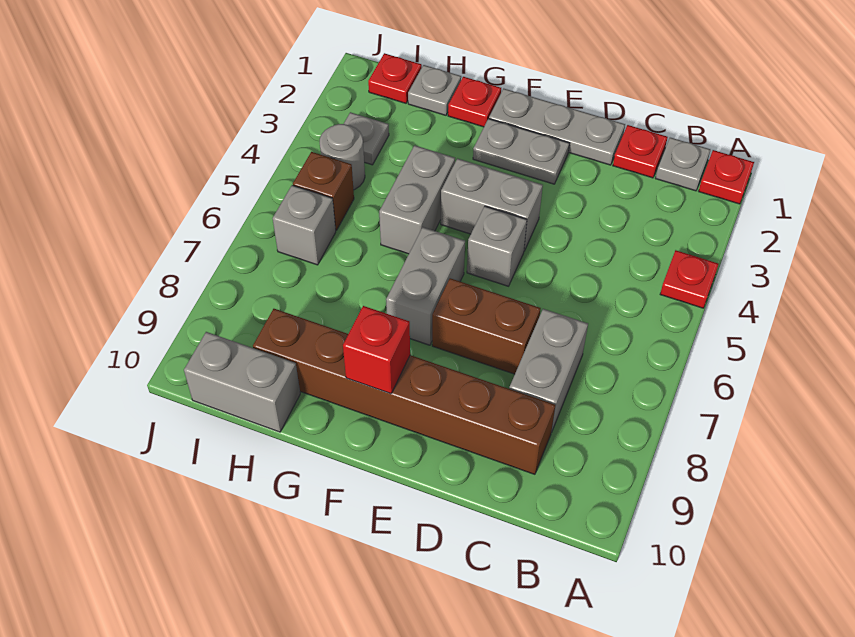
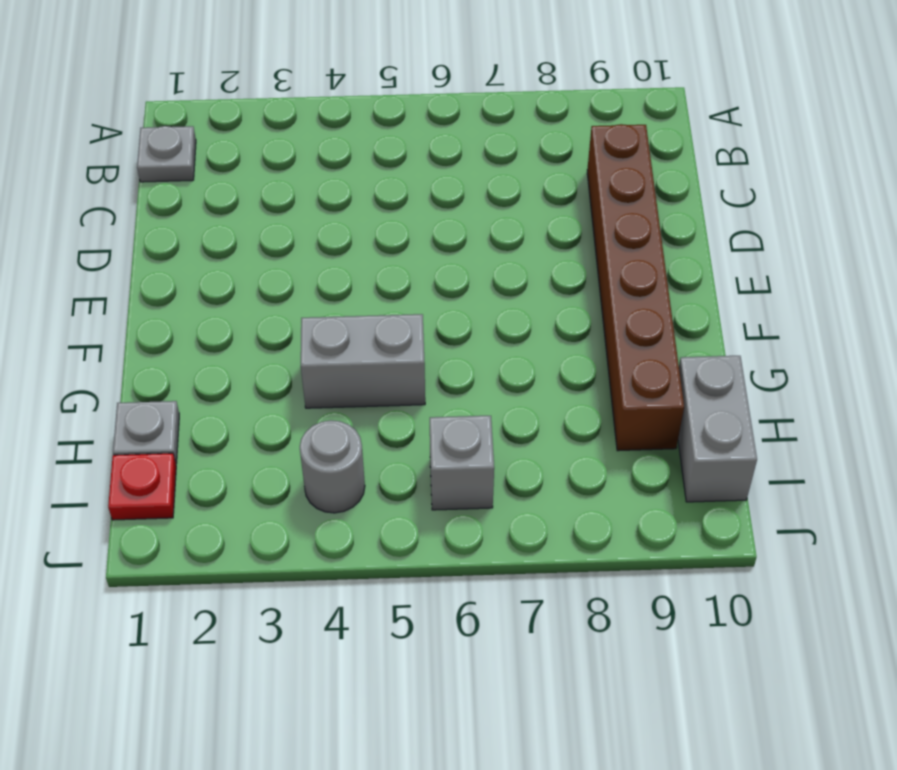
none -> red 1x1 plate [699,150,754,204]
none -> red 1x1 plate [660,250,719,308]
none -> red 1x1 plate [613,125,668,178]

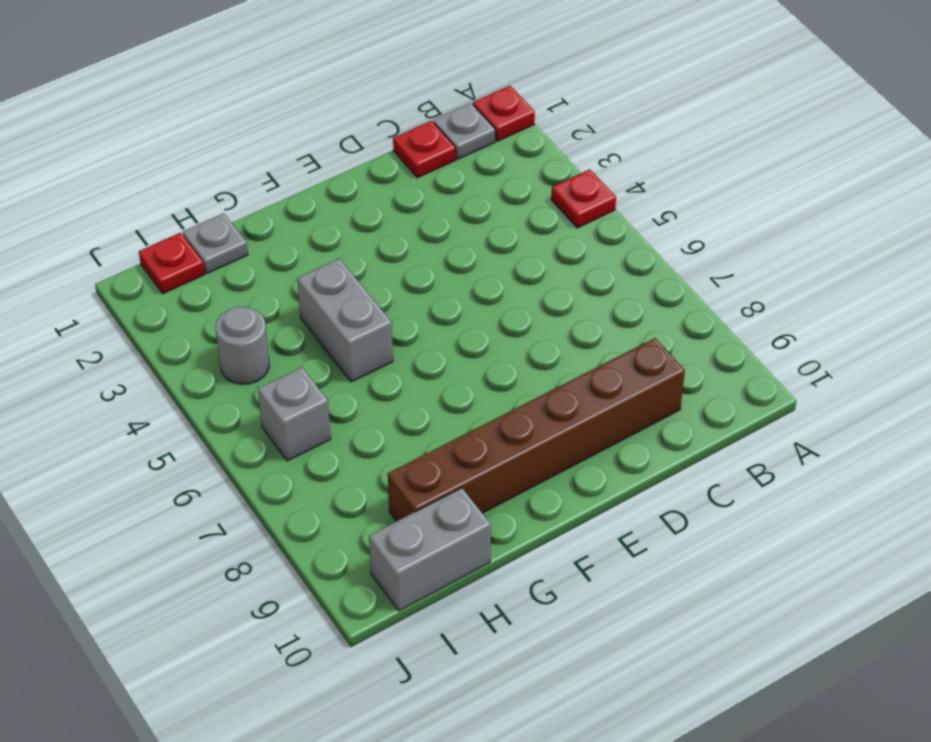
none -> grey 1x2 brick [509,309,588,432]
none -> grey 1x3 plate [489,89,625,165]
none -> brown 1x2 brick [432,278,541,374]

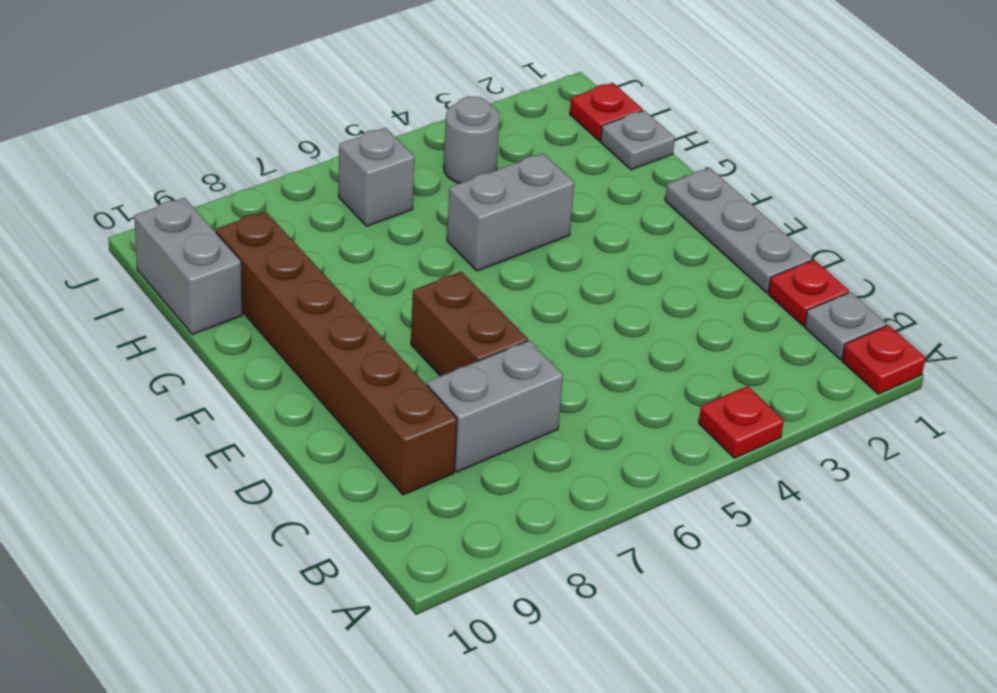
none -> grey 1x2 plate [473,119,569,184]
none -> grey 1x2 brick [441,159,543,251]
none -> grey 1x1 brick [467,206,527,286]

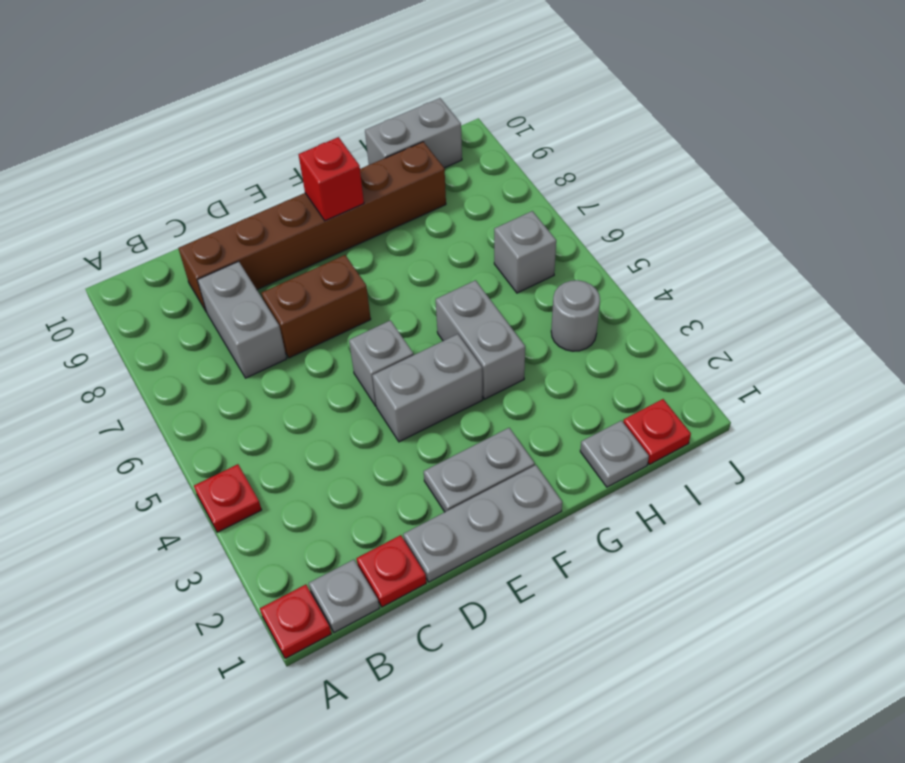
none -> grey 1x2 brick [386,227,465,345]
none -> red 1x1 plate [448,77,501,127]
none -> grey 1x1 plate [344,112,389,165]

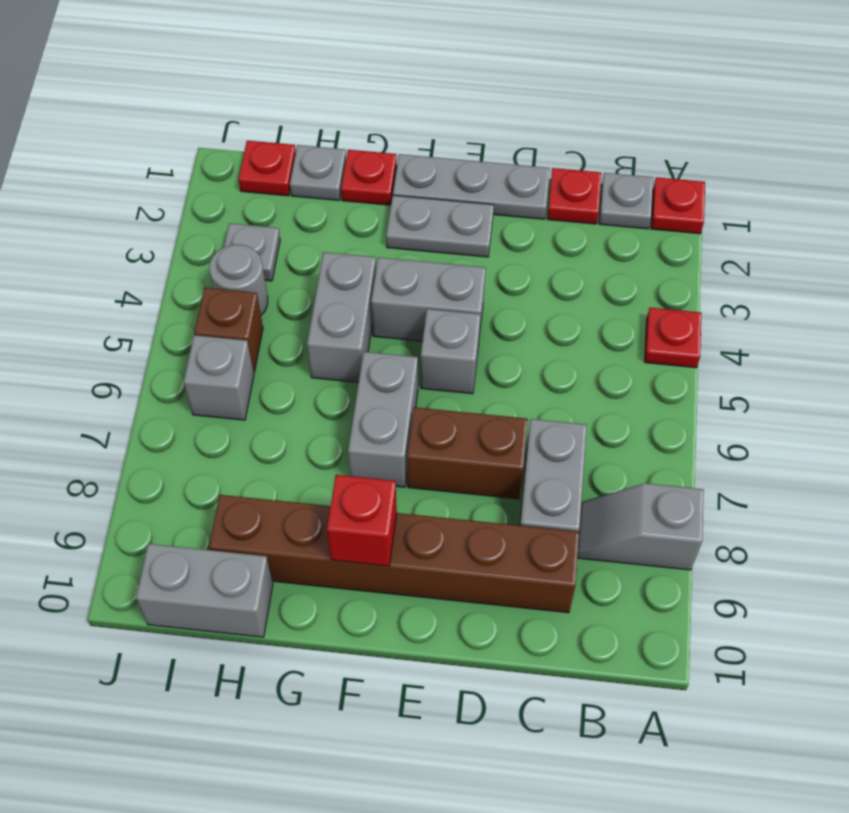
grey 1x2 slope [577,483,704,570] -> none

